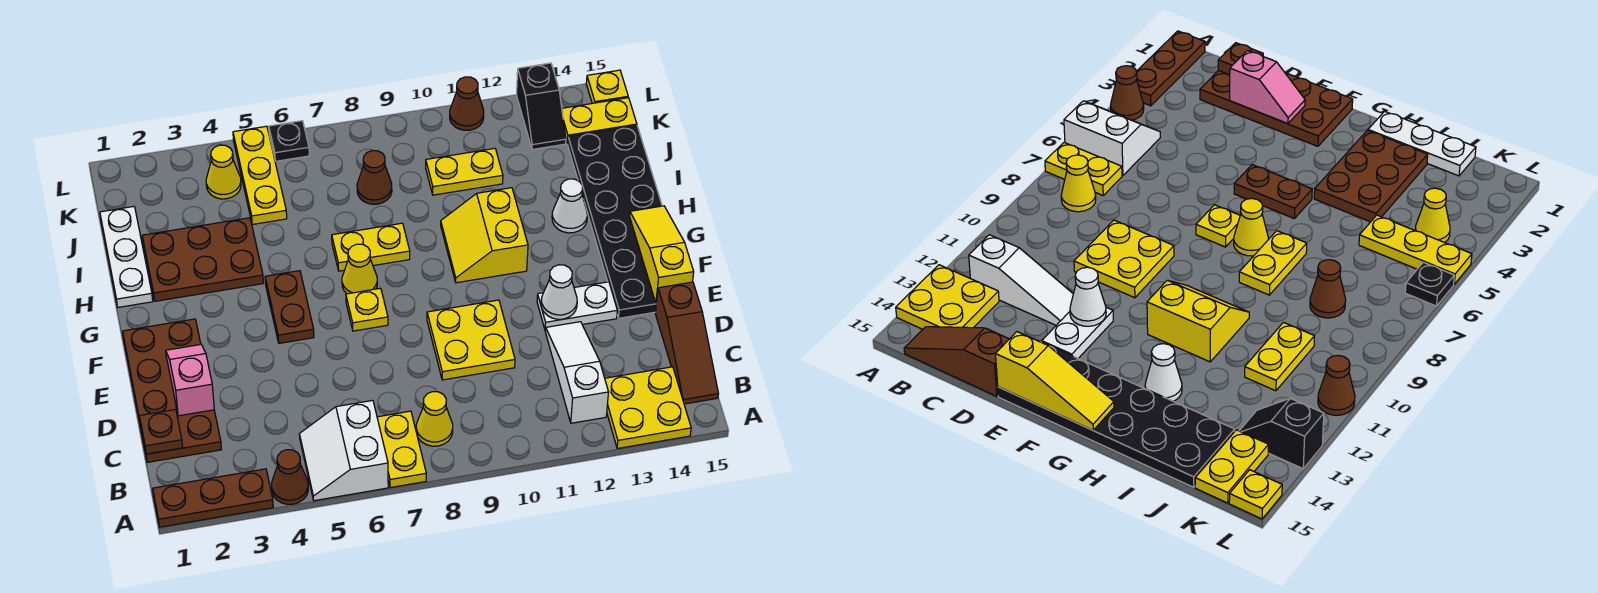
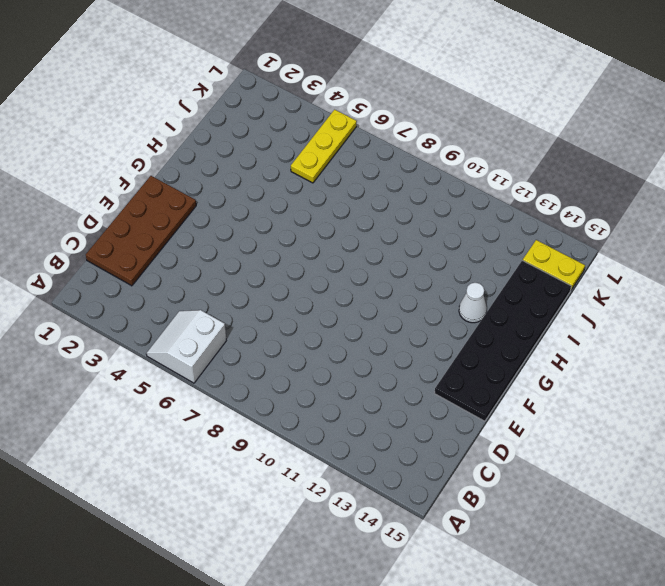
none -> brown 1x3 plate [153,469,273,527]
none -> brown 1x1 cone [272,450,308,504]
none -> yellow 1x2 plate [377,411,426,488]
none -> yellow 2x2 plate [605,367,691,449]

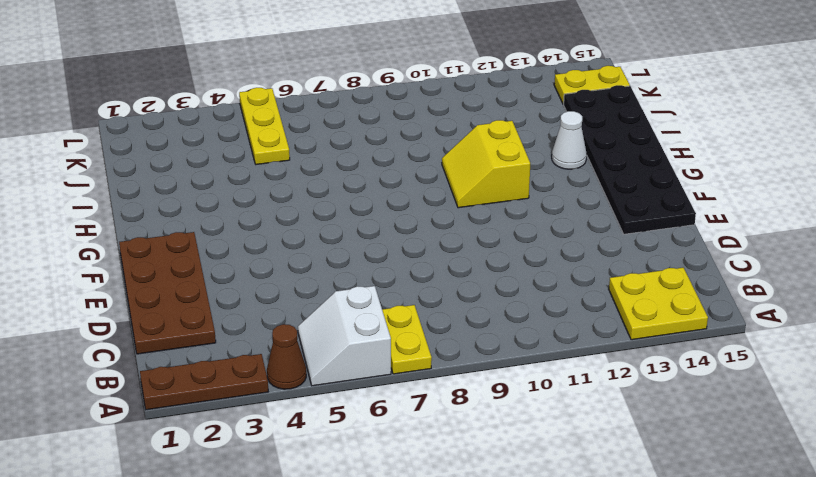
none -> yellow 1x1 cone [416,392,453,446]
none -> white 1x3 slope [546,322,609,423]
none -> brown 1x3 slope [655,282,718,404]
none -> yellow 2x2 plate [427,300,515,380]

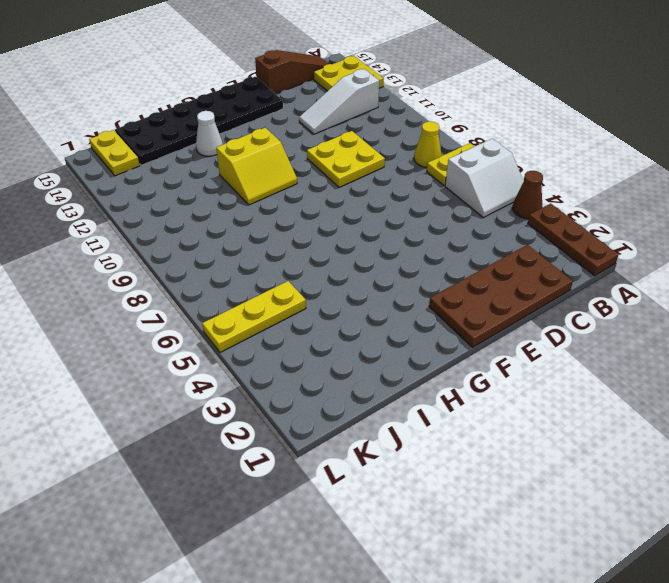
none -> white 1x2 plate [537,282,617,331]
none -> brown 1x2 plate [265,271,314,343]
none -> yellow 1x1 plate [346,288,388,331]
none -> yellow 1x1 cone [342,244,377,294]

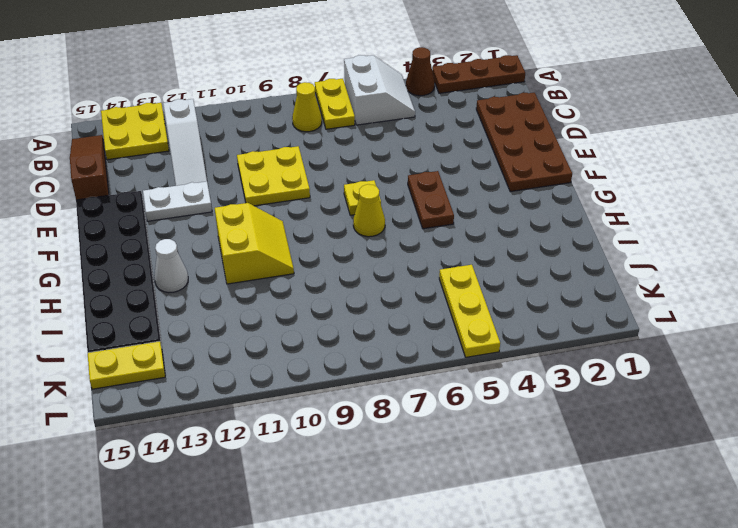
none -> white 1x3 plate [100,207,153,307]
none -> brown 2x3 plate [142,218,263,301]
none -> yellow 1x2 plate [332,223,410,271]
none -> brown 1x1 cone [357,151,392,204]

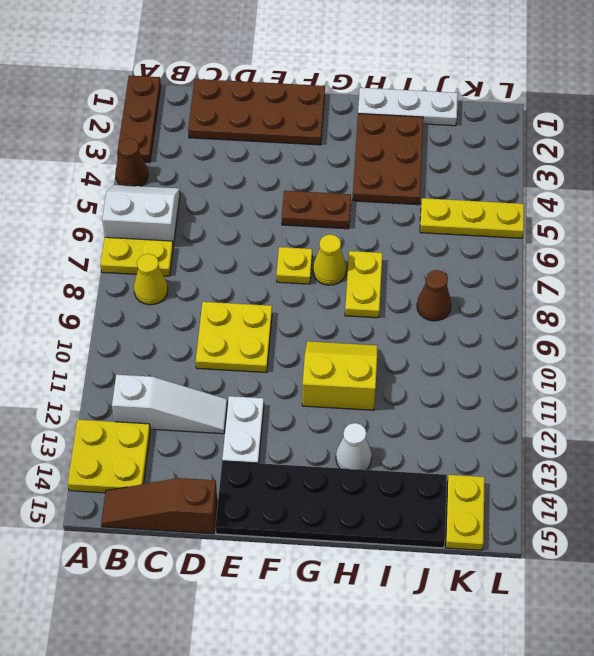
none -> yellow 1x2 plate [426,148,503,195]
none -> yellow 1x1 cone [206,145,241,199]
none -> black 1x2 slope [517,63,566,150]
none -> black 1x1 plate [269,121,309,161]

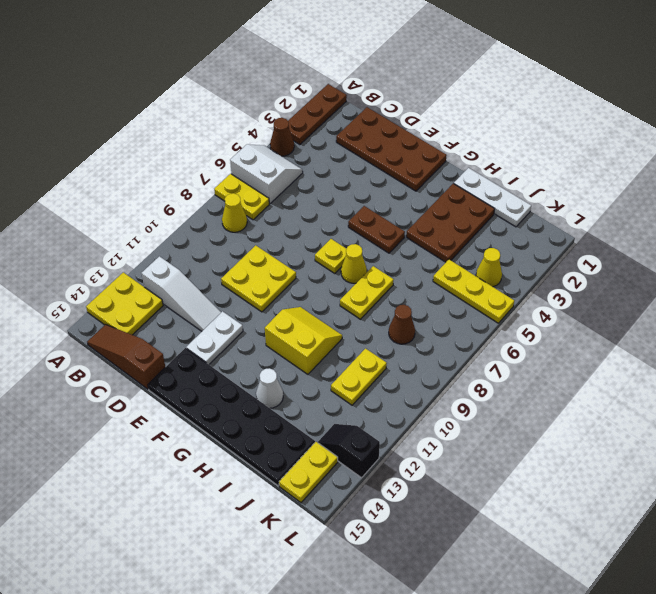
none -> black 1x1 plate [269,121,309,161]
none -> brown 1x1 cone [450,77,484,130]
none -> yellow 1x1 plate [586,70,628,103]
none -> brown 1x1 plate [140,409,183,454]

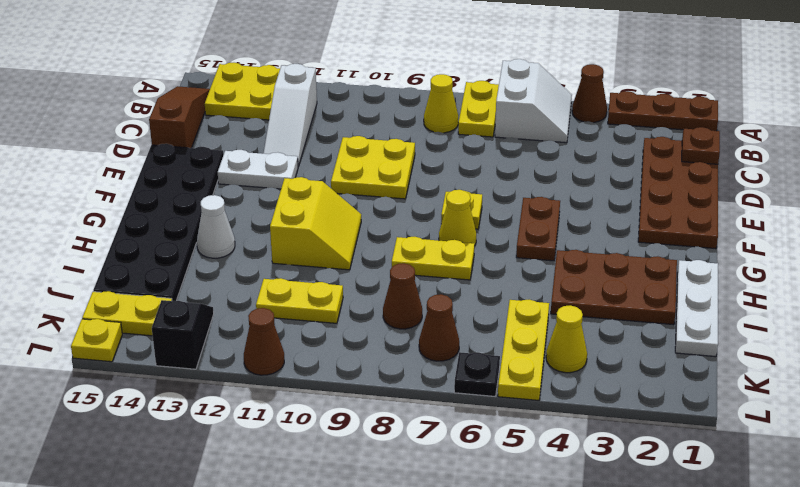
brown 1x1 cone [419,294,459,361] -> none
none -> pink 1x2 slope [166,345,214,416]
none -> white 1x1 cone [541,265,577,319]
none -> yellow 1x3 slope [630,206,694,303]

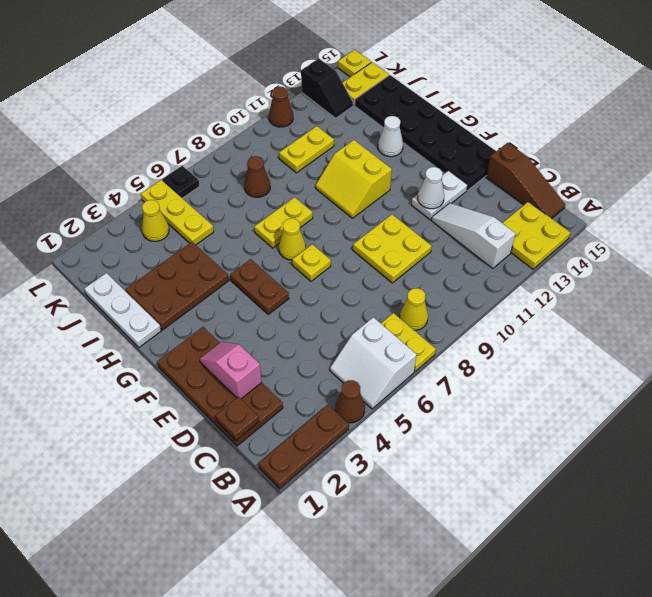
none -> yellow 1x3 slope [630,206,694,303]

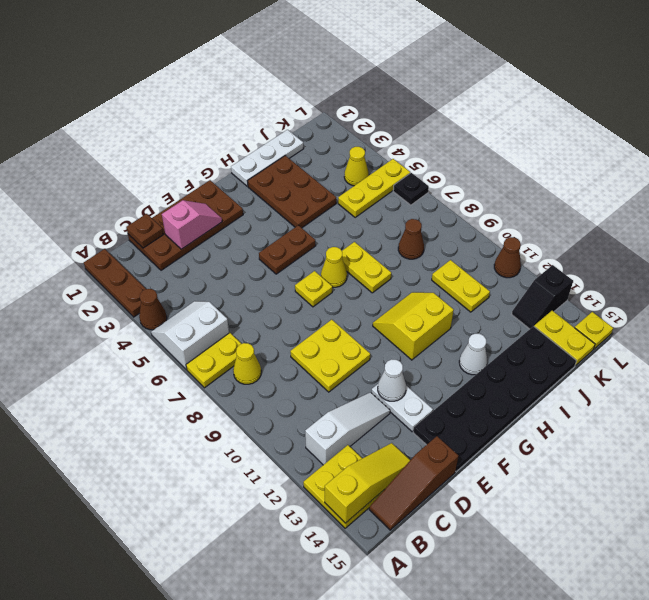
yellow 1x3 slope [325,443,410,523] -> yellow 1x3 slope moved to [630,206,694,303]

